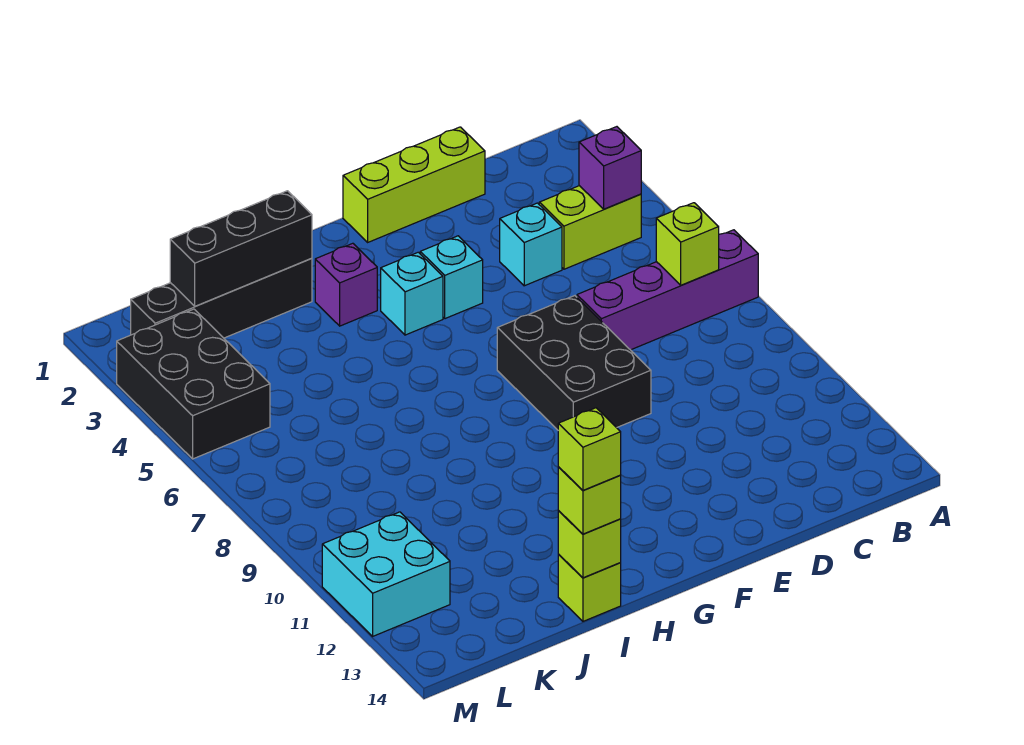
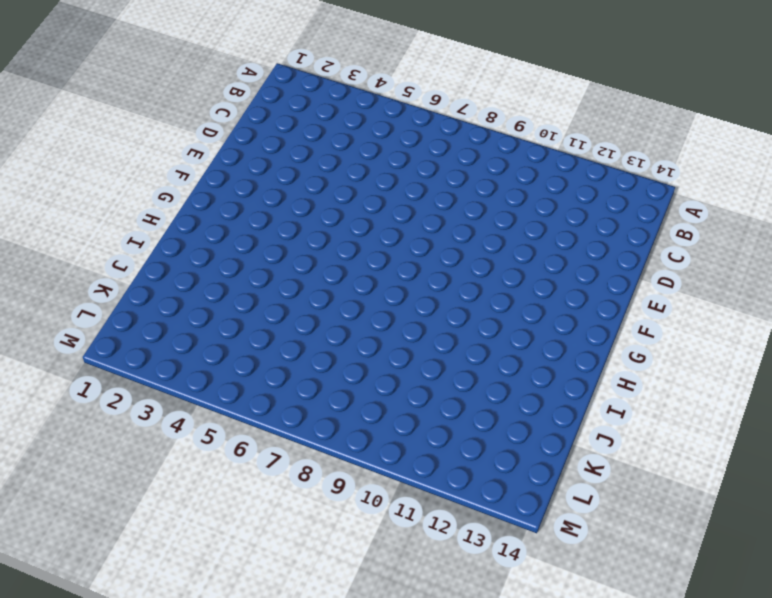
none -> purple 1x4 brick [577,230,758,350]
none -> lime 1x2 brick [539,186,641,269]
none -> lime 1x3 brick [343,127,485,242]

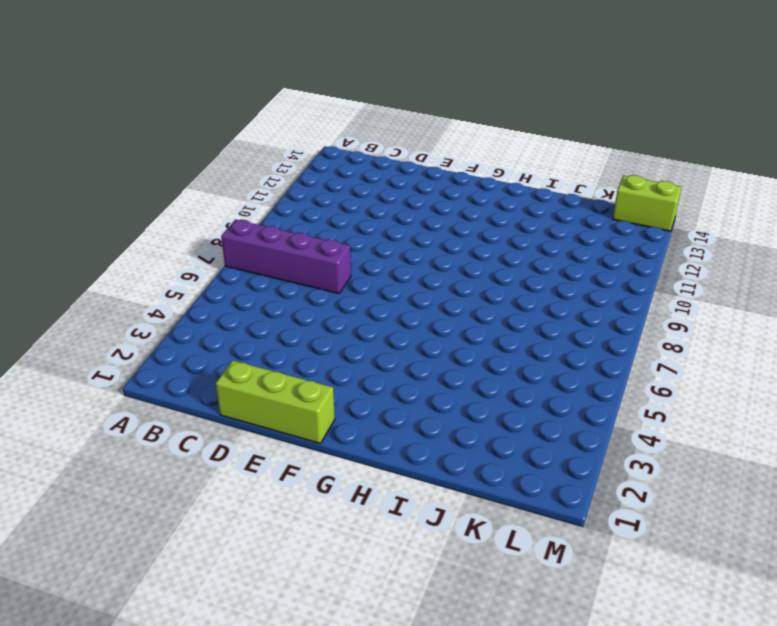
lime 1x2 brick [613,175,681,231] -> lime 1x2 brick moved to [539,186,641,269]
none -> cyan 1x1 brick [500,203,562,286]
none -> black 2x3 brick [497,296,651,430]
none -> cyan 1x1 brick [420,236,483,319]

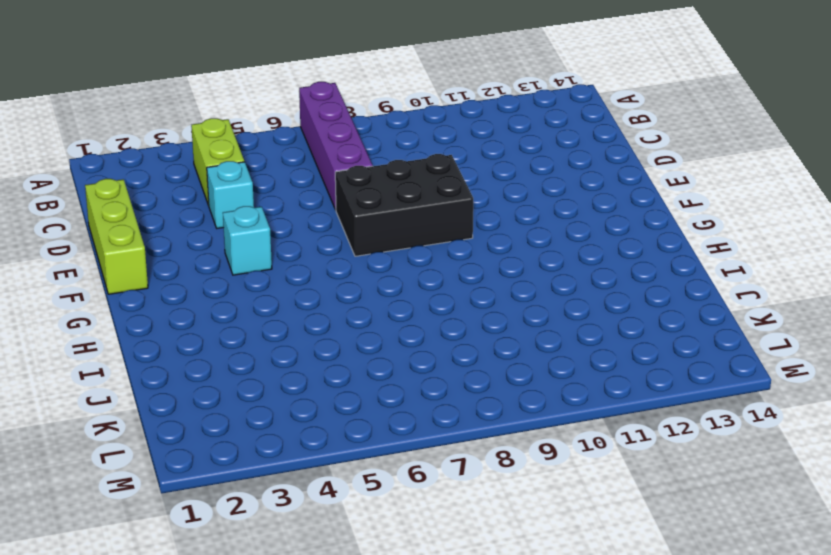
none -> cyan 1x1 brick [381,252,443,335]
none -> purple 1x1 brick [315,243,377,326]
none -> black 1x4 brick [131,258,312,338]

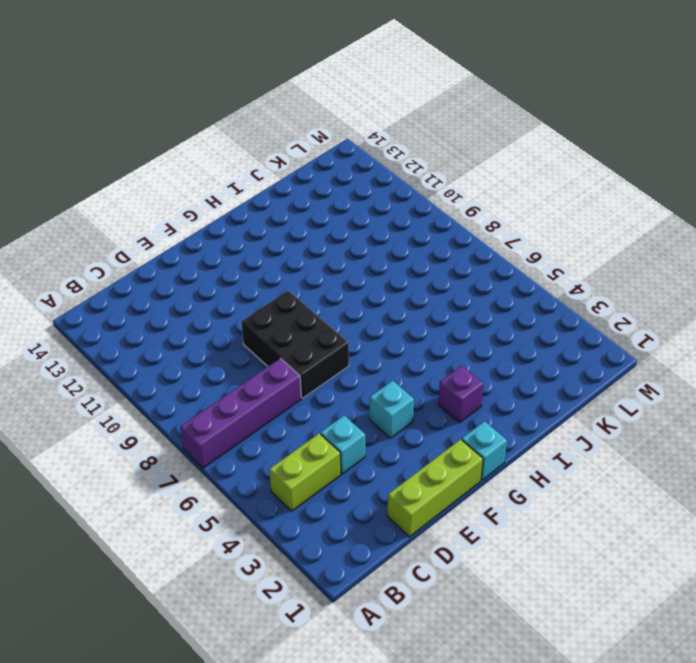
cyan 1x1 brick [462,421,507,480] -> cyan 1x1 brick moved to [381,252,443,335]
none -> black 1x4 brick [131,258,312,338]
none -> lime 1x1 brick [558,555,621,621]
none -> black 2x3 brick [117,309,270,459]

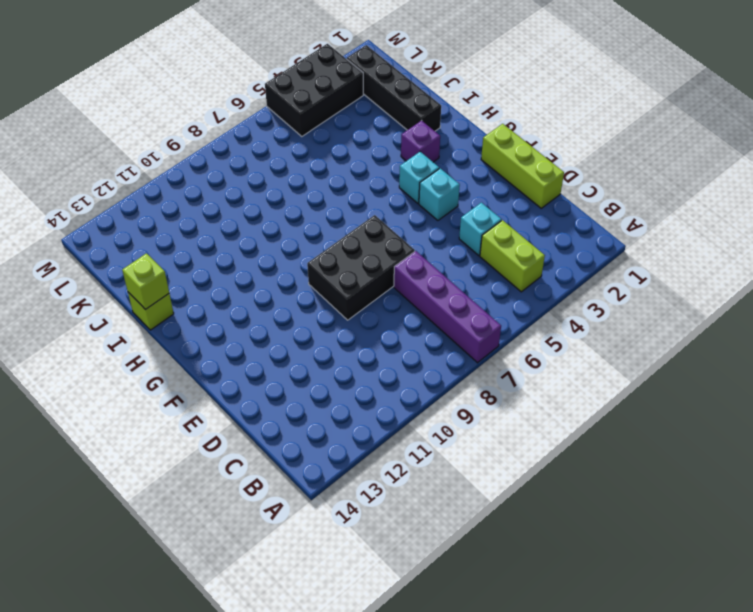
none -> cyan 2x2 brick [322,512,450,636]
none -> purple 1x1 brick [579,127,641,209]
none -> lime 1x1 brick [656,203,719,285]

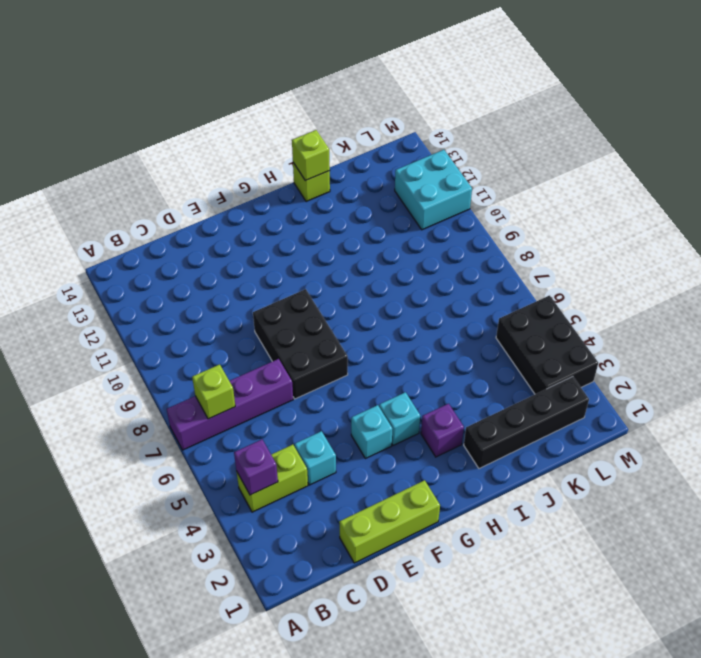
none -> black 1x3 brick [170,191,312,306]
none -> lime 1x1 brick [558,467,621,534]
none -> lime 1x1 brick [558,408,621,490]

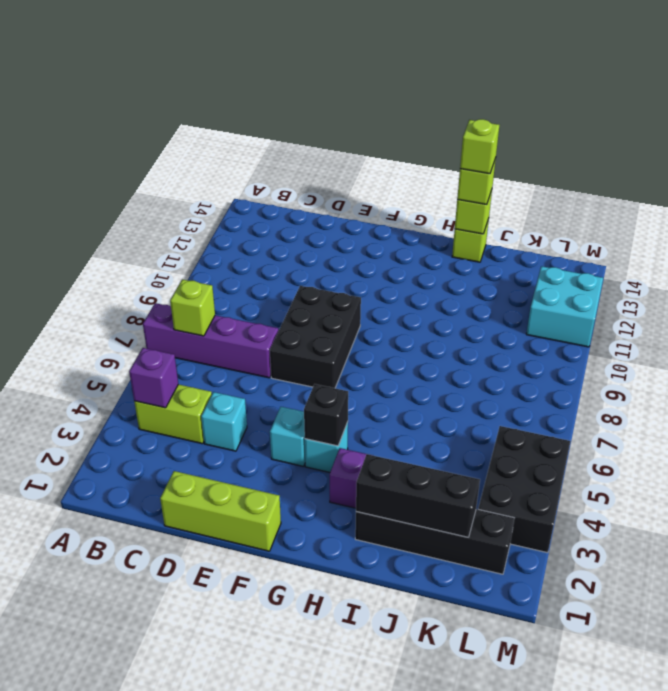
black 1x1 brick [304,384,348,446] -> none

